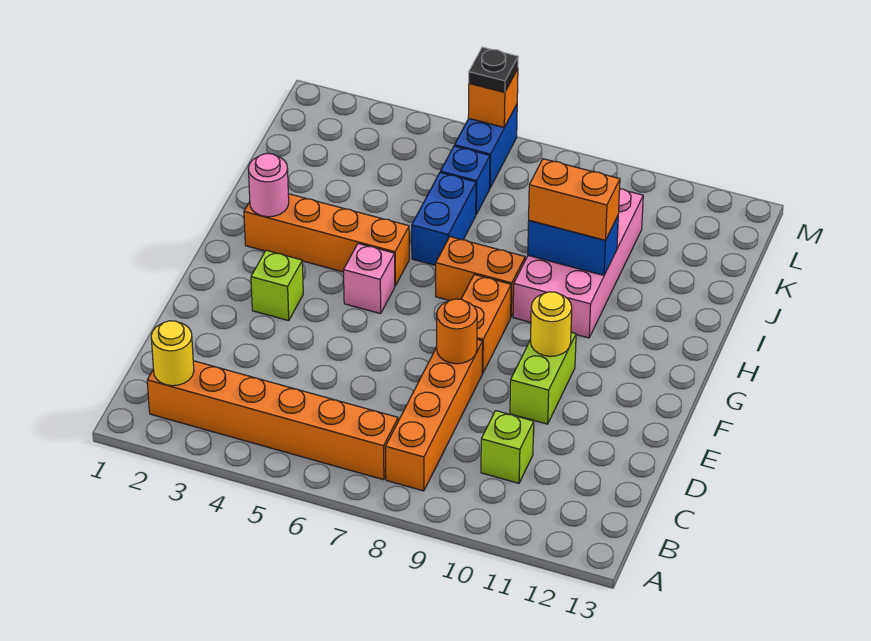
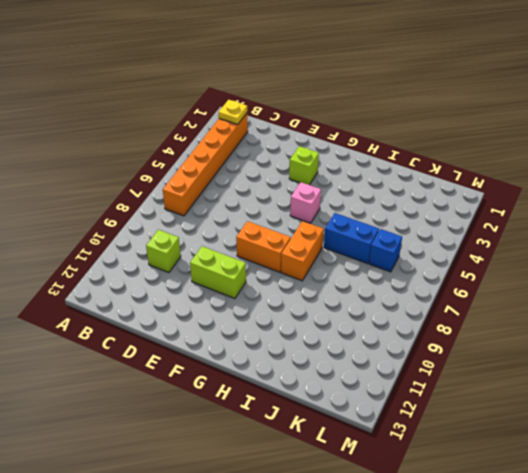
yellow 1x1 plate [218,100,247,124] -> yellow 1x1 round brick [151,321,194,386]
none -> orange 1x4 brick [385,340,483,491]
none -> orange 1x4 brick [244,194,409,286]
none -> pink 2x4 brick [513,189,643,338]

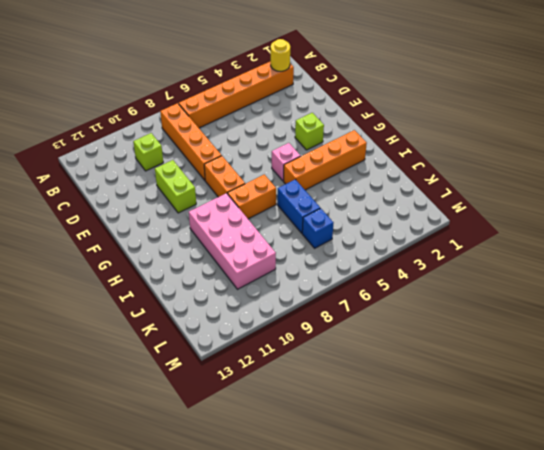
none -> blue 1x2 brick [455,105,517,187]
none -> orange 1x1 round brick [437,299,477,364]
none -> yellow 1x1 round brick [530,292,572,356]

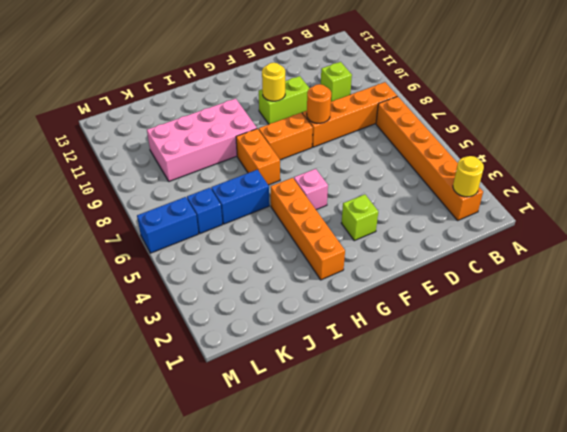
none -> pink 1x1 round brick [248,153,289,217]
none -> blue 1x2 brick [528,216,618,275]
none -> orange 1x1 brick [468,69,518,127]

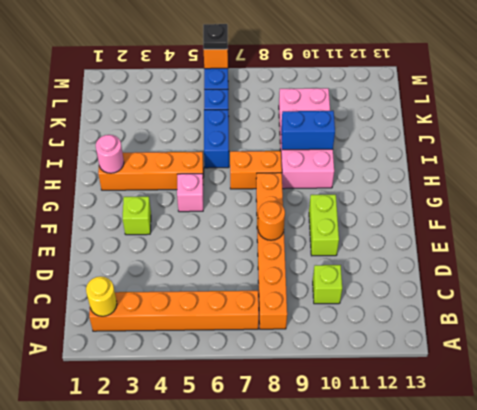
none -> yellow 1x1 round brick [530,292,572,356]
none -> orange 1x2 brick [529,159,620,240]

